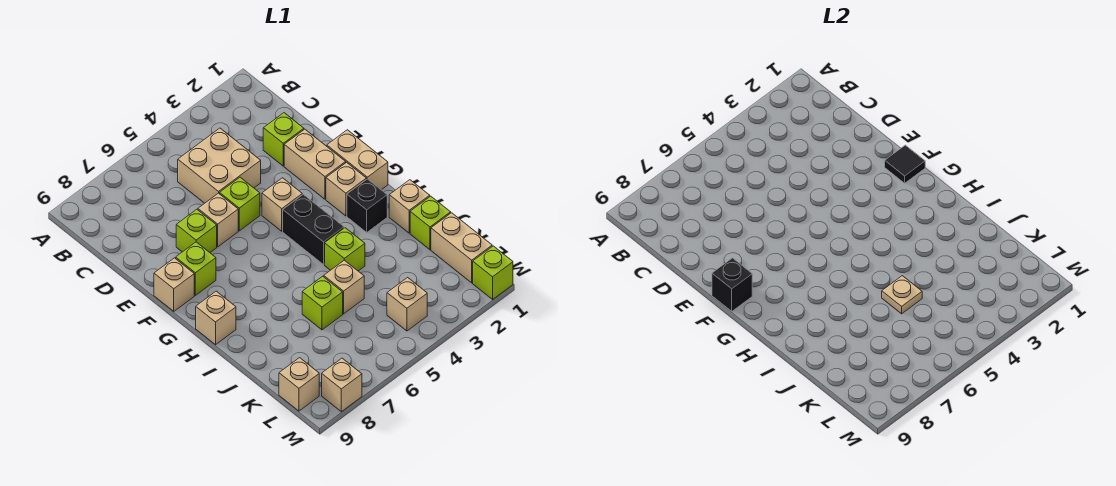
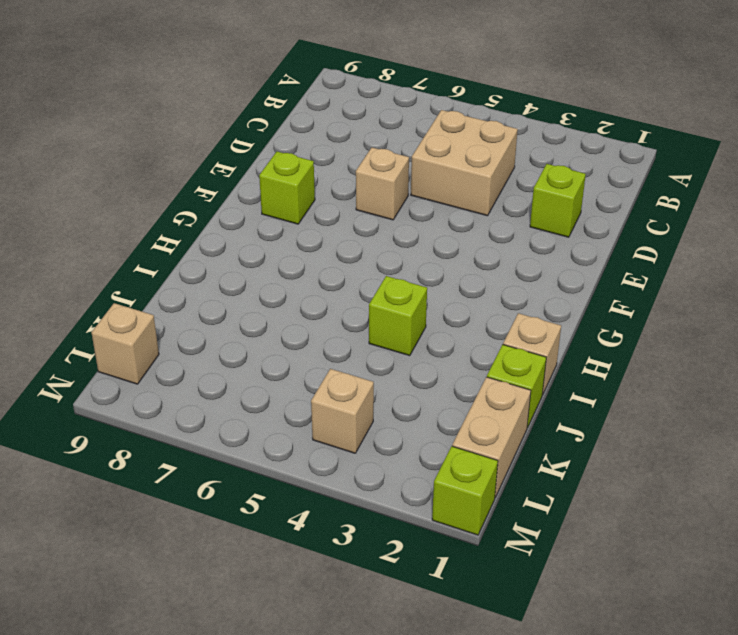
none -> tan 1x2 brick [284,129,346,199]
none -> lime 1x1 brick [220,177,260,231]
none -> lime 1x1 brick [176,209,217,252]

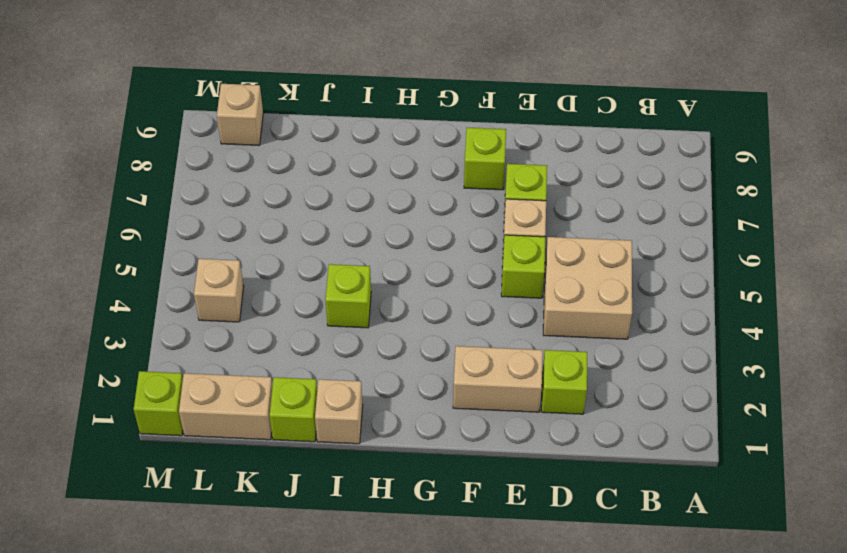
none -> tan 1x2 brick [327,130,388,190]
none -> tan 1x1 brick [262,178,302,231]
none -> tan 1x1 brick [154,258,194,311]

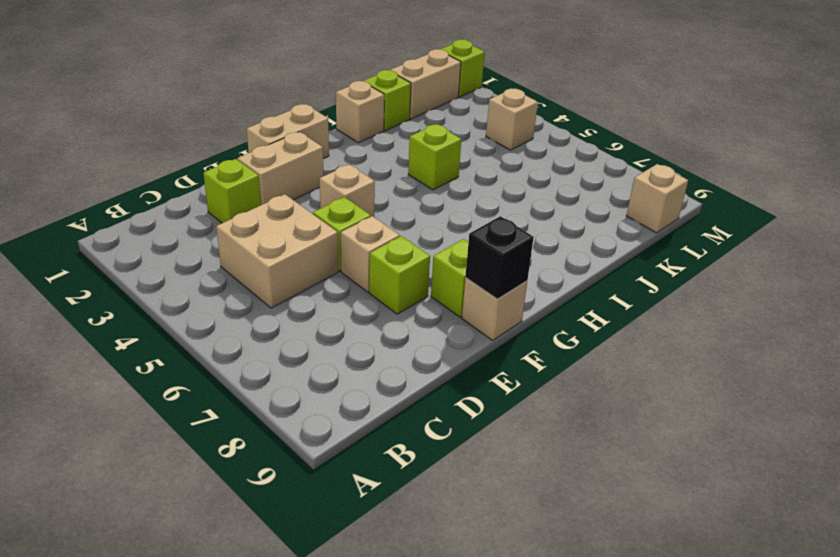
none -> tan 1x1 brick [326,162,366,216]
none -> black 1x2 brick [283,194,344,265]
none -> black 1x1 brick [347,179,387,232]

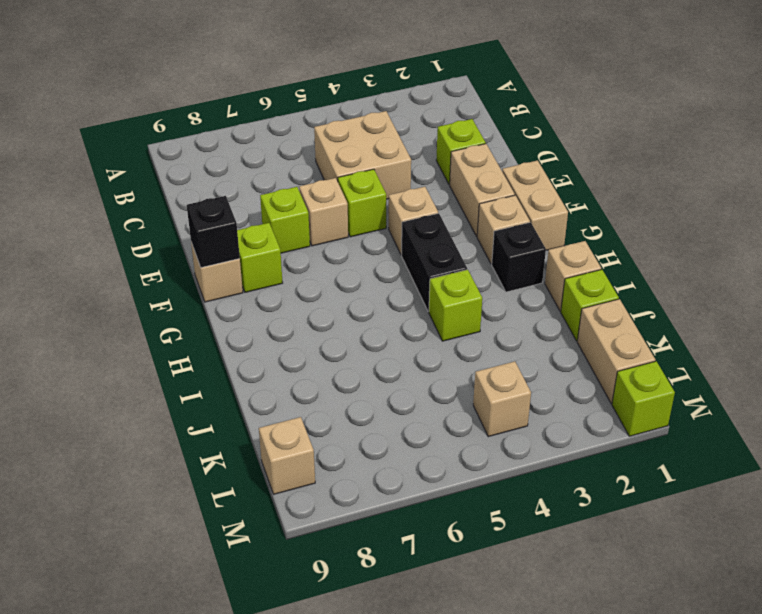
none -> tan 1x1 brick [196,291,236,345]
none -> tan 1x1 brick [324,260,364,314]
none -> lime 1x1 brick [302,276,343,330]

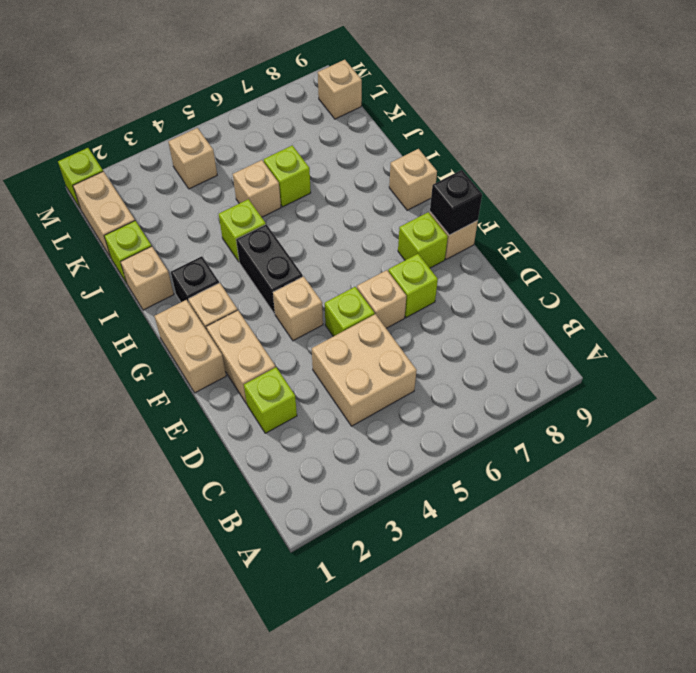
none -> tan 1x1 brick [322,358,362,412]
none -> black 1x1 tile [885,145,925,183]
none -> tan 1x1 plate [882,276,922,314]

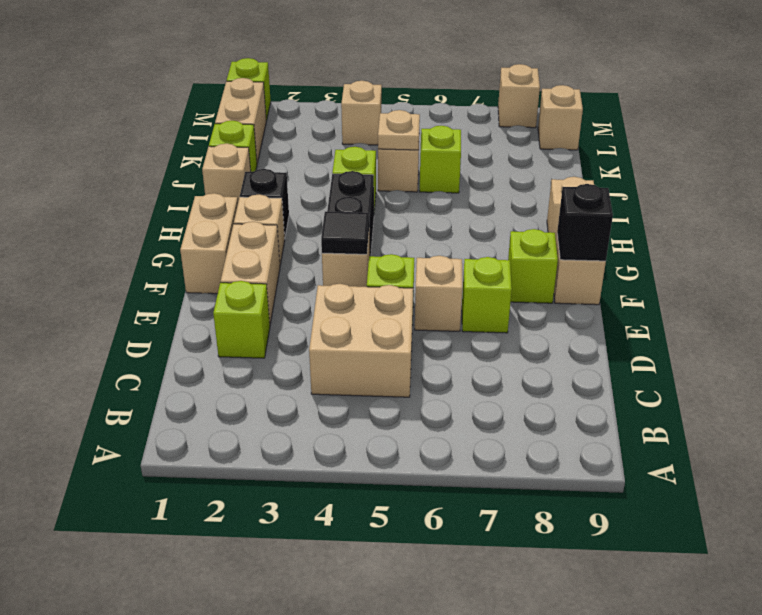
black 1x1 tile [321,212,369,254] -> black 1x1 tile moved to [885,145,925,183]

